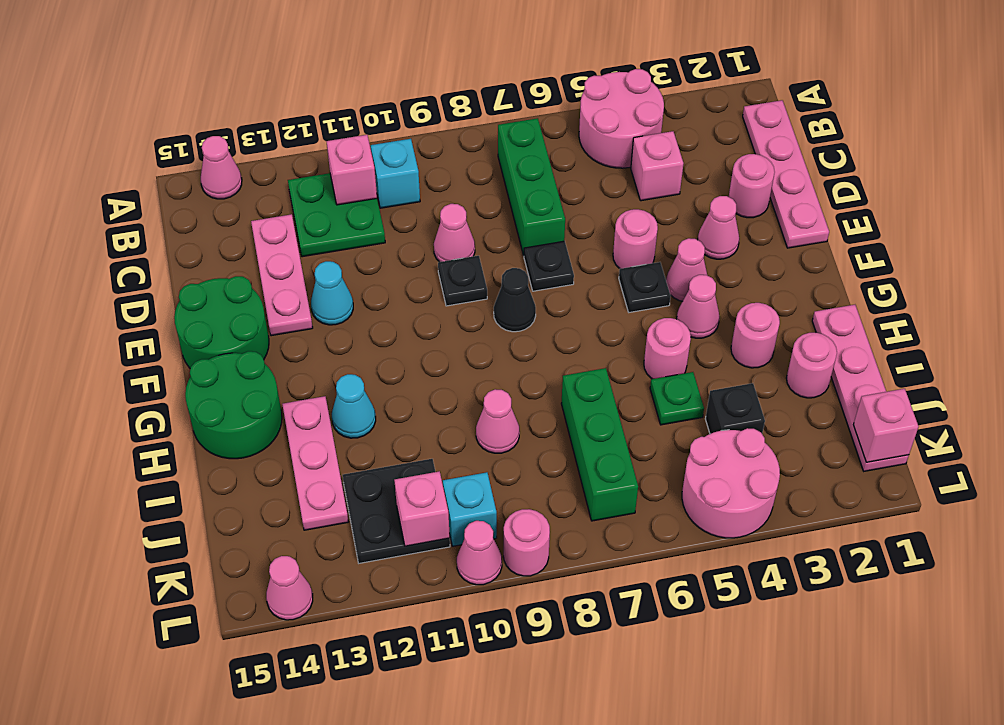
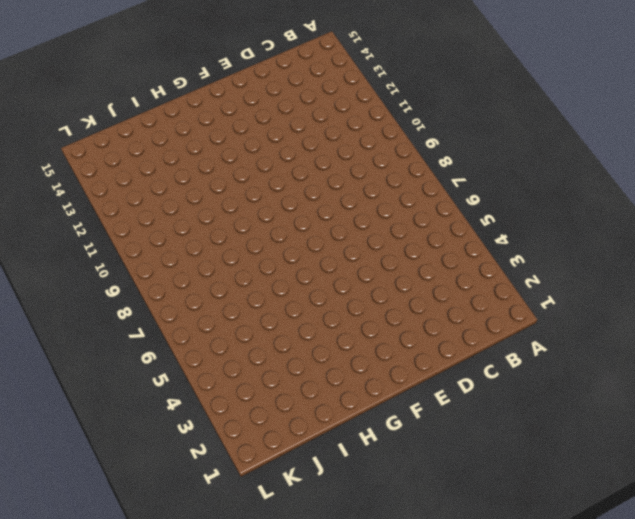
none -> pink 2x2 round brick [579,69,664,168]
none -> pink 1x1 cone [201,136,242,199]
none -> pink 1x4 plate [743,100,829,248]
none -> green 1x3 brick [498,118,565,256]

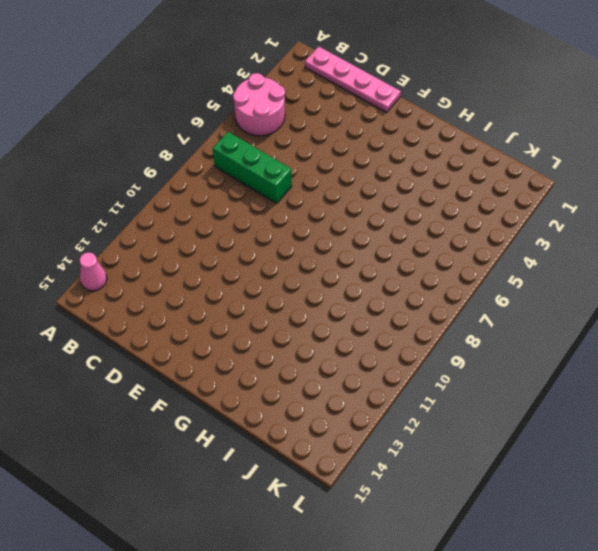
none -> cyan 1x1 brick [371,139,420,208]
none -> green 2x2 plate [288,173,385,257]
none -> pink 1x1 brick [631,131,684,201]
none -> pink 1x3 plate [251,214,313,336]

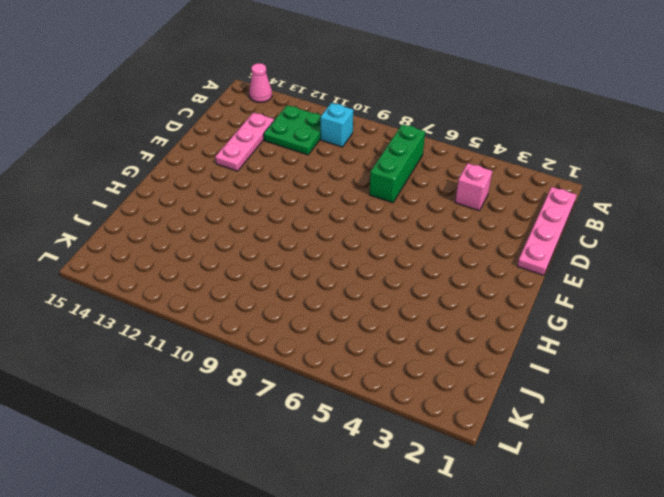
none -> pink 2x2 round brick [579,69,664,168]
none -> pink 1x1 round brick [729,154,775,218]
none -> pink 1x1 cone [434,204,475,262]
none -> pink 1x1 cone [698,196,739,259]

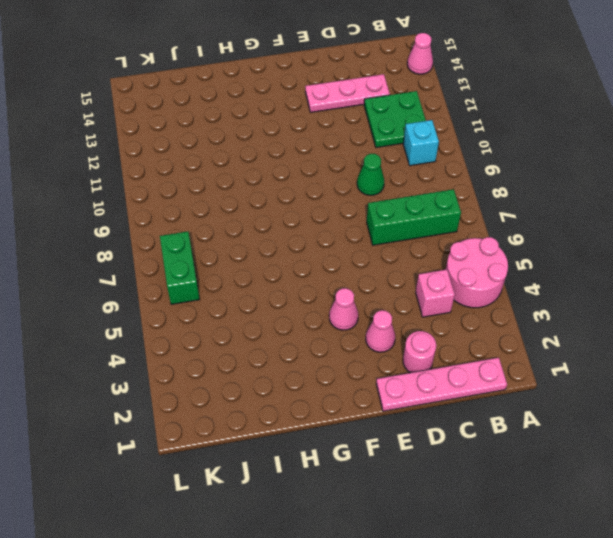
green 1x1 cone [357,154,384,195] -> pink 1x1 cone [434,204,475,262]
green 1x2 brick [160,231,200,304] -> green 1x3 brick [561,368,638,521]
none -> pink 1x1 round brick [613,209,658,269]
none -> black 1x1 plate [524,241,574,291]
none -> black 1x1 plate [438,256,487,306]
none -> cyan 1x1 cone [311,261,353,325]

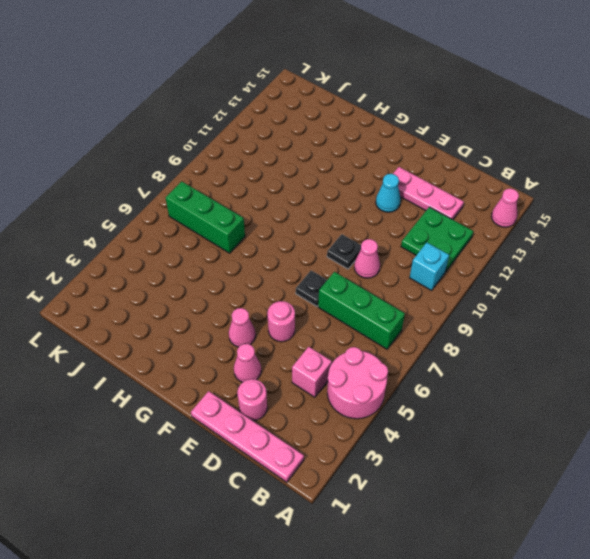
none -> green 2x2 round brick [174,276,269,368]
none -> black 1x1 plate [619,262,671,312]
none -> black 1x1 cone [494,268,536,332]
none -> pink 1x1 cone [677,275,720,338]

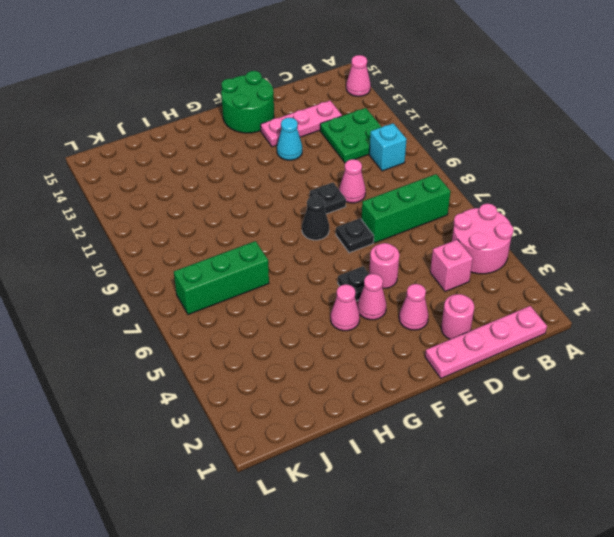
none -> green 2x2 round brick [185,351,282,459]
none -> pink 1x4 plate [812,305,909,471]
none -> pink 1x1 round brick [731,303,780,368]
none -> pink 1x1 round brick [644,318,691,379]

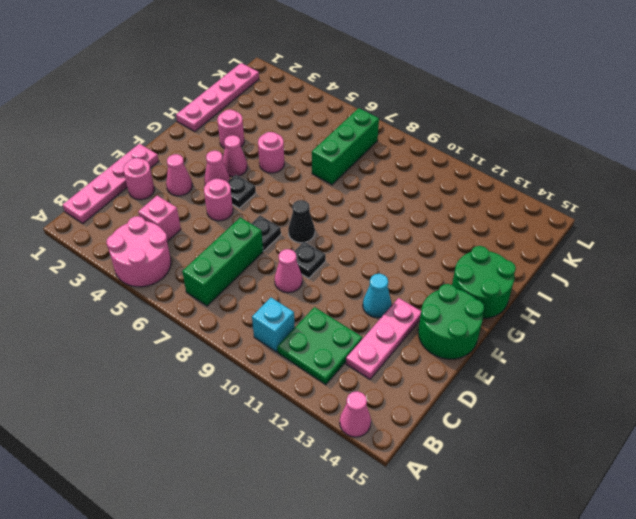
none -> cyan 1x1 cone [332,374,376,438]
none -> pink 1x3 plate [282,396,348,530]
none -> pink 1x1 round brick [786,333,837,398]
none -> green 1x1 plate [650,372,704,425]

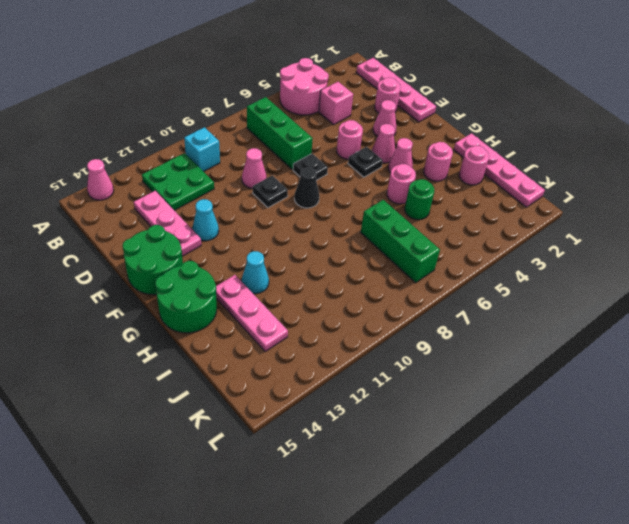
green 1x1 round brick [405,179,434,220] -> green 1x1 plate [650,372,704,425]
none -> pink 1x1 cone [476,389,520,453]
none -> black 1x1 brick [705,383,765,434]
none -> black 2x2 plate [343,459,450,563]
none -> pink 2x2 round brick [682,428,780,538]

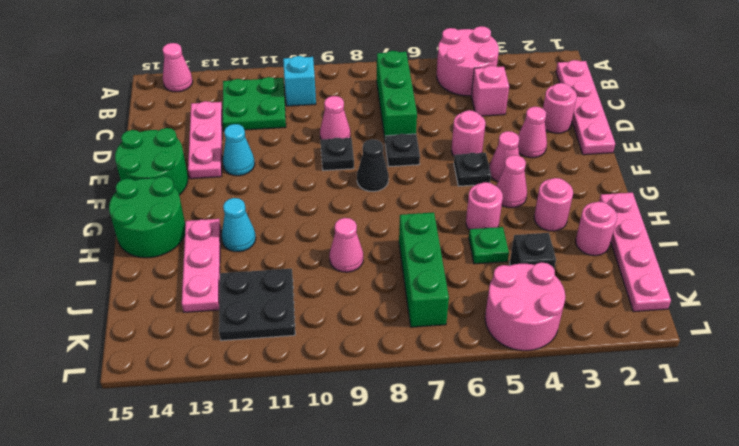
none -> cyan 1x1 brick [443,472,497,546]
none -> pink 1x1 round brick [504,509,550,576]
none -> pink 1x1 cone [457,521,502,585]
none -> pink 1x1 cone [266,556,313,620]

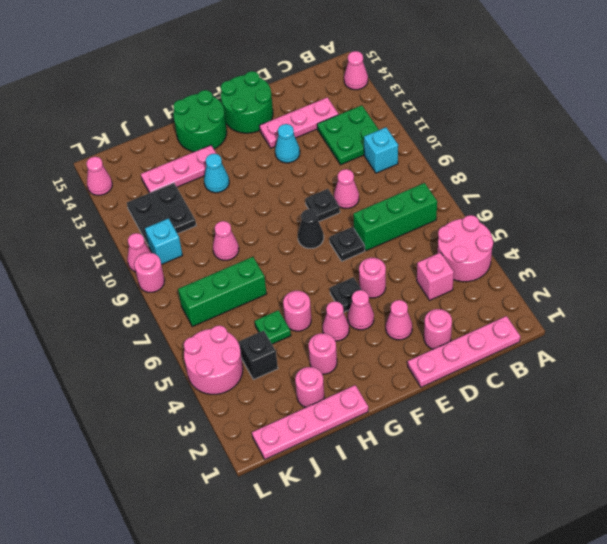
none -> pink 1x1 brick [326,135,377,205]
none -> pink 1x1 brick [853,389,919,462]
none -> pink 1x1 brick [394,471,450,546]

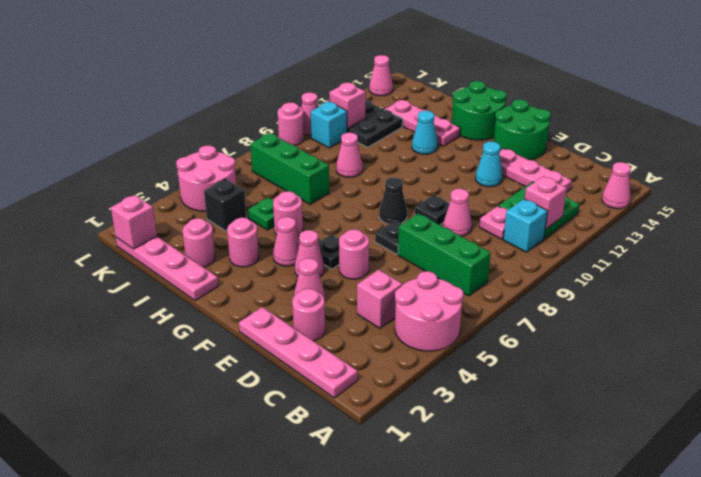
pink 1x1 plate [479,206,507,239] -> none

